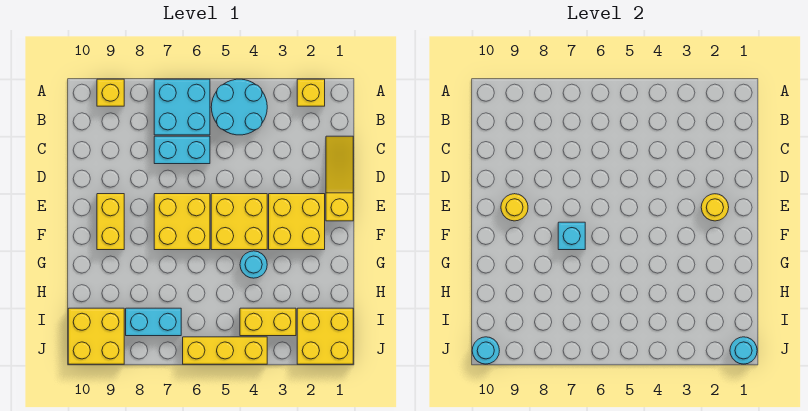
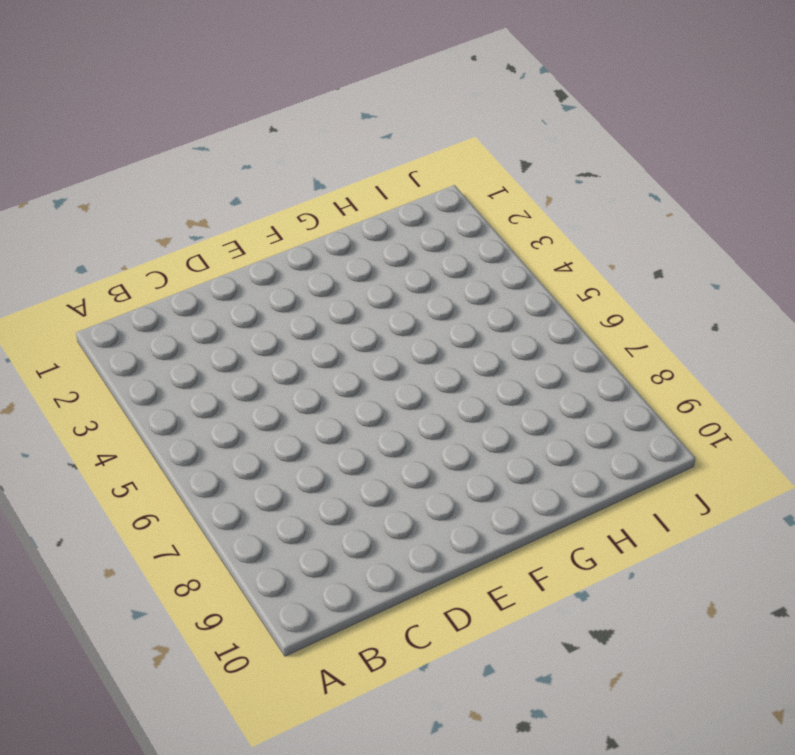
none -> yellow 1x1 brick [297,79,325,106]
none -> cyan 2x2 round brick [211,79,267,135]
none -> cyan 2x2 brick [154,79,210,135]

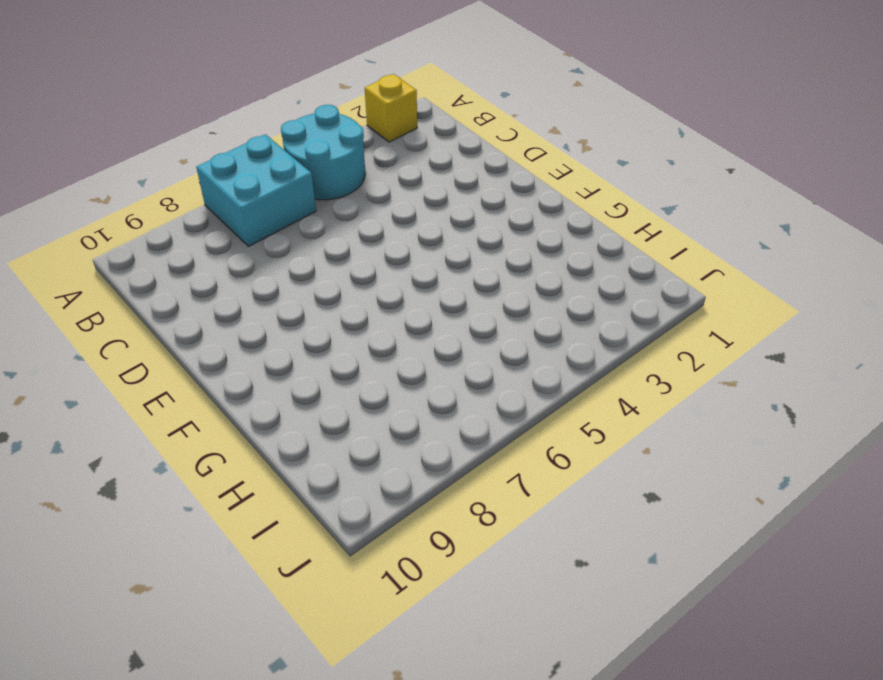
none -> yellow 1x1 brick [97,79,124,106]
none -> yellow 1x3 slope [326,136,353,221]
none -> cyan 1x2 brick [154,136,210,164]

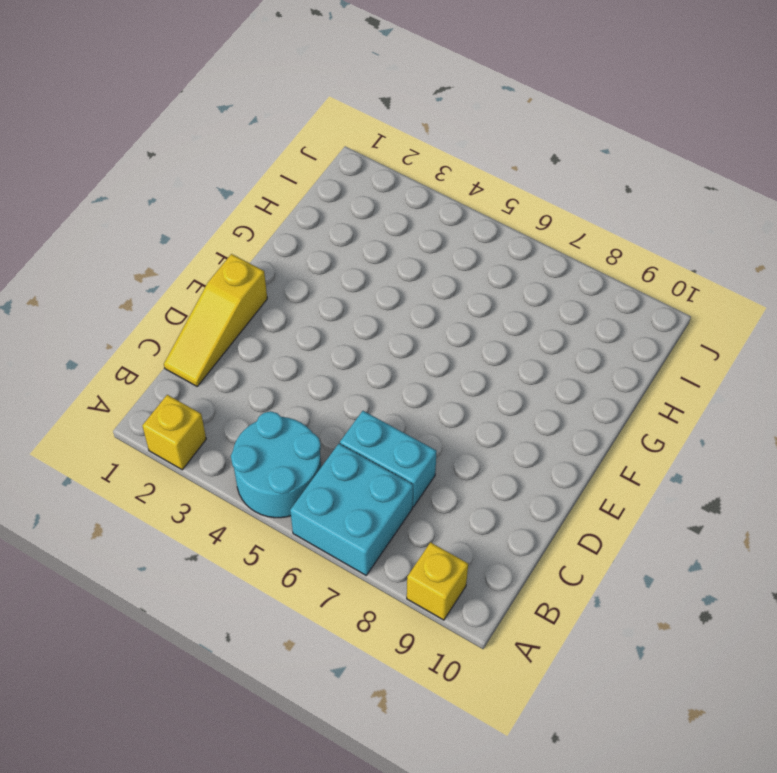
none -> yellow 2x2 brick [269,194,325,250]
none -> yellow 2x2 brick [211,194,267,250]
none -> yellow 2x2 brick [154,194,210,250]

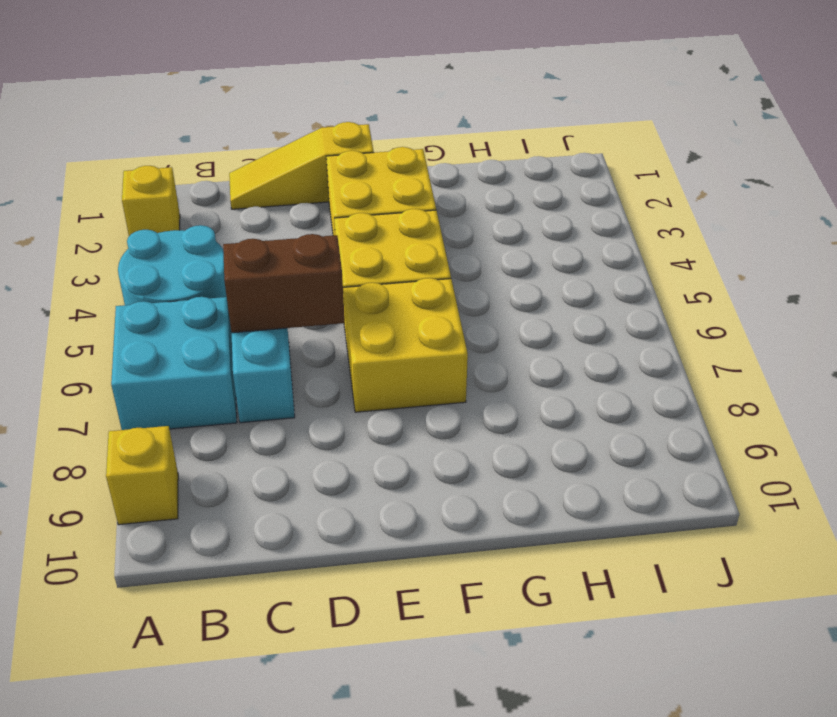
brown 1x2 brick [223,234,345,333] -> none
none -> yellow 1x2 brick [97,194,124,250]
none -> cyan 1x1 round brick [240,251,267,278]
none -> yellow 2x2 brick [297,308,353,364]

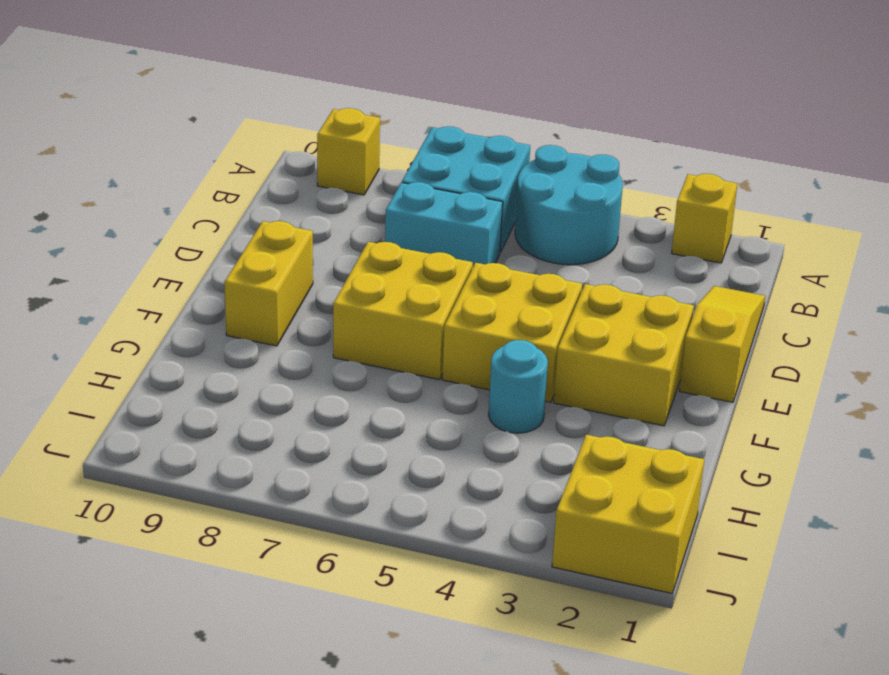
none -> yellow 1x2 brick [240,308,296,336]
none -> cyan 1x2 brick [126,308,181,336]
none -> yellow 2x2 brick [68,308,124,364]

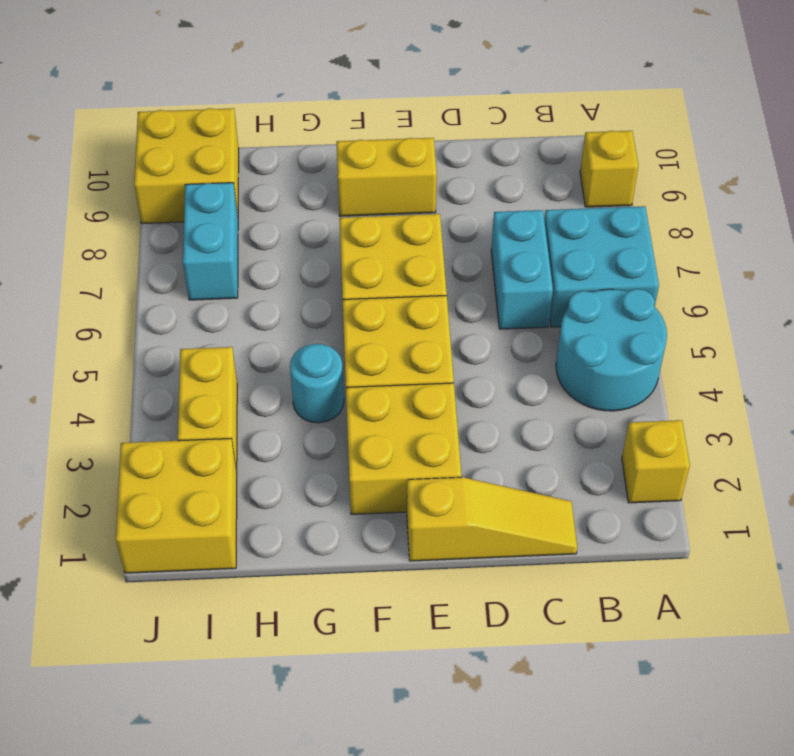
none -> yellow 1x3 brick [183,337,267,364]
none -> yellow 1x1 round brick [701,194,729,221]
none -> yellow 1x1 round brick [501,194,528,221]

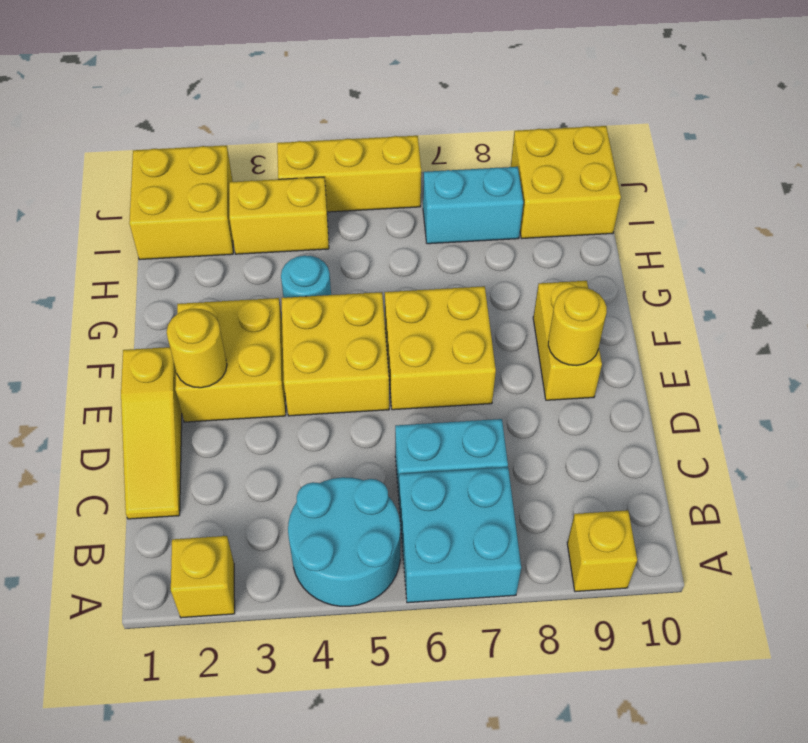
none -> cyan 1x1 brick [558,222,585,250]
none -> cyan 1x1 round brick [730,337,757,364]
none -> cyan 1x1 round brick [472,337,499,364]

